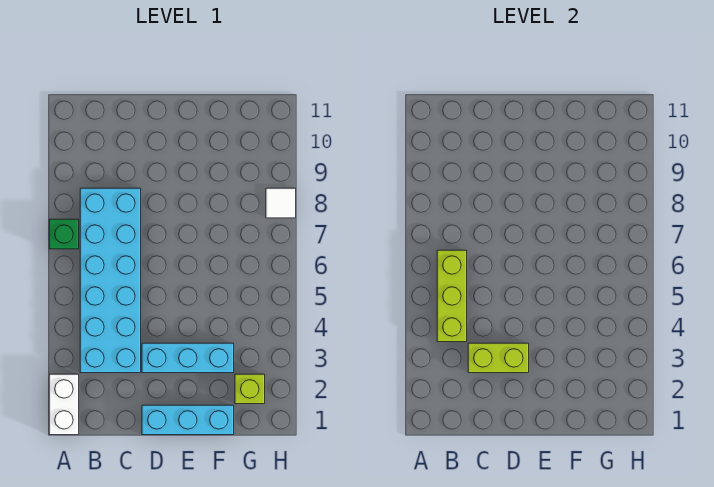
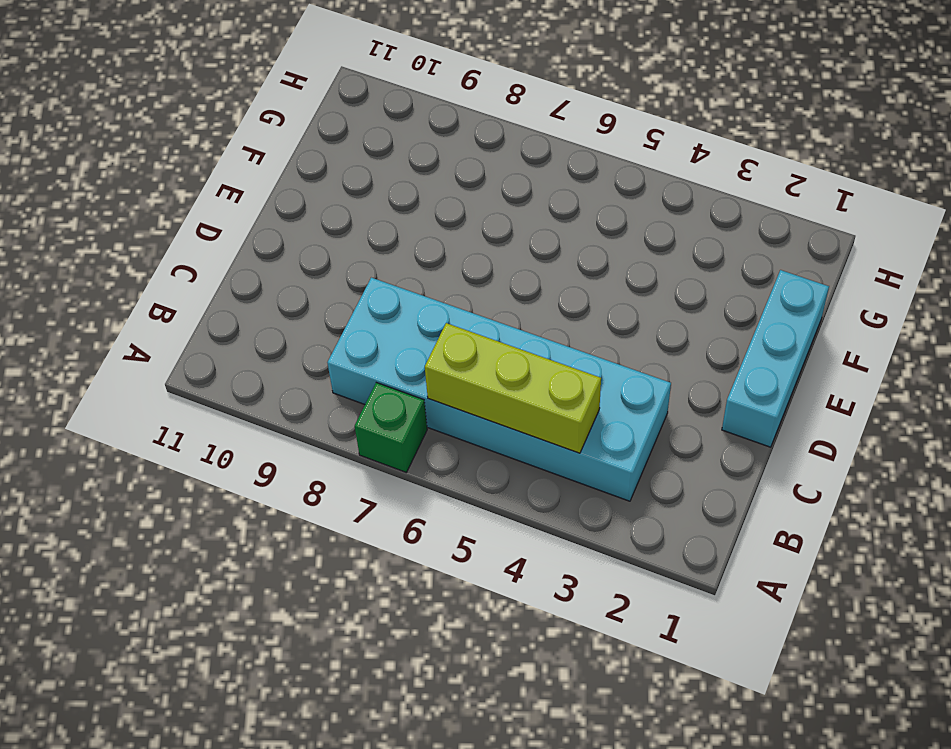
none -> white 1x2 brick [49,374,79,435]
none -> cyan 1x3 brick [142,343,234,373]

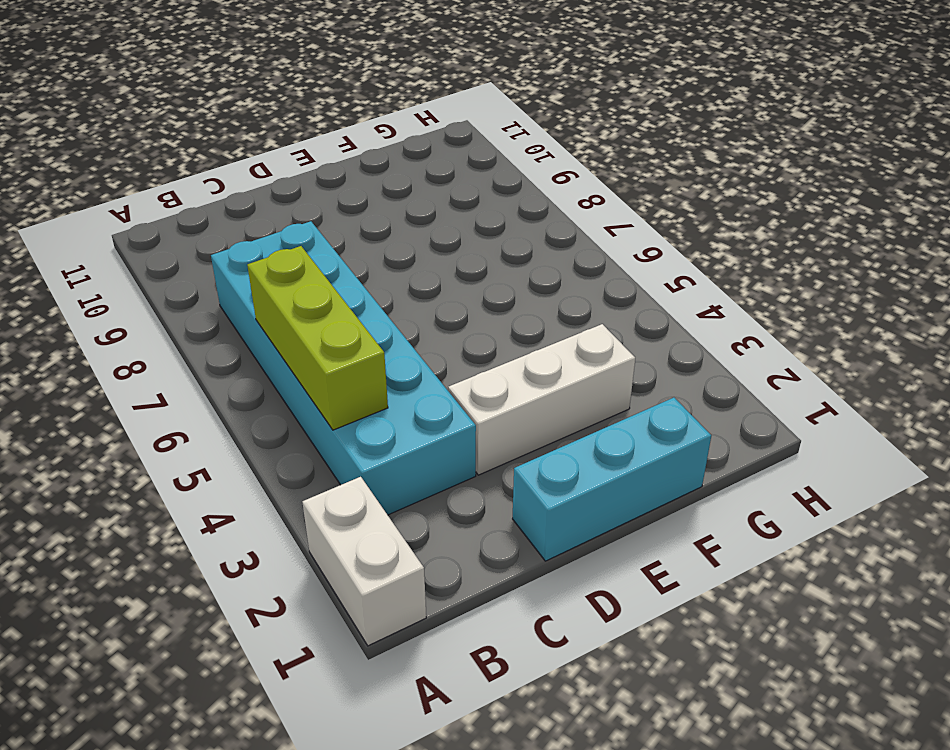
white 1x3 brick [448,324,635,475] -> cyan 1x3 brick [142,343,234,373]
none -> green 1x1 brick [49,219,79,249]
none -> lime 1x1 brick [235,374,265,404]

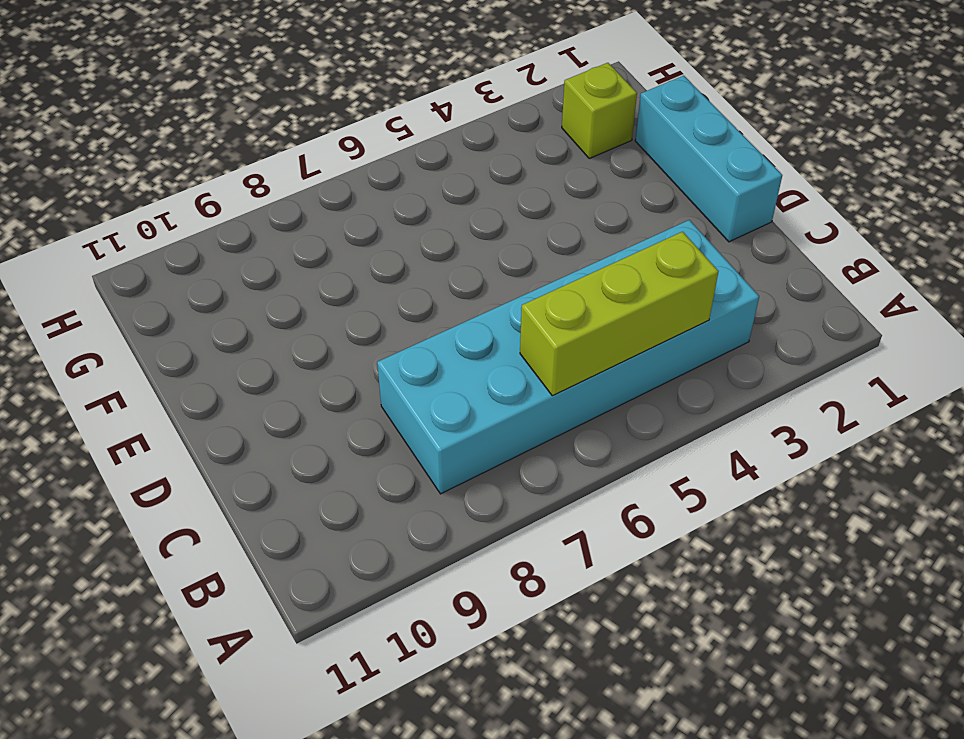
none -> white 1x2 brick [49,374,79,435]
none -> green 1x1 brick [49,219,79,249]

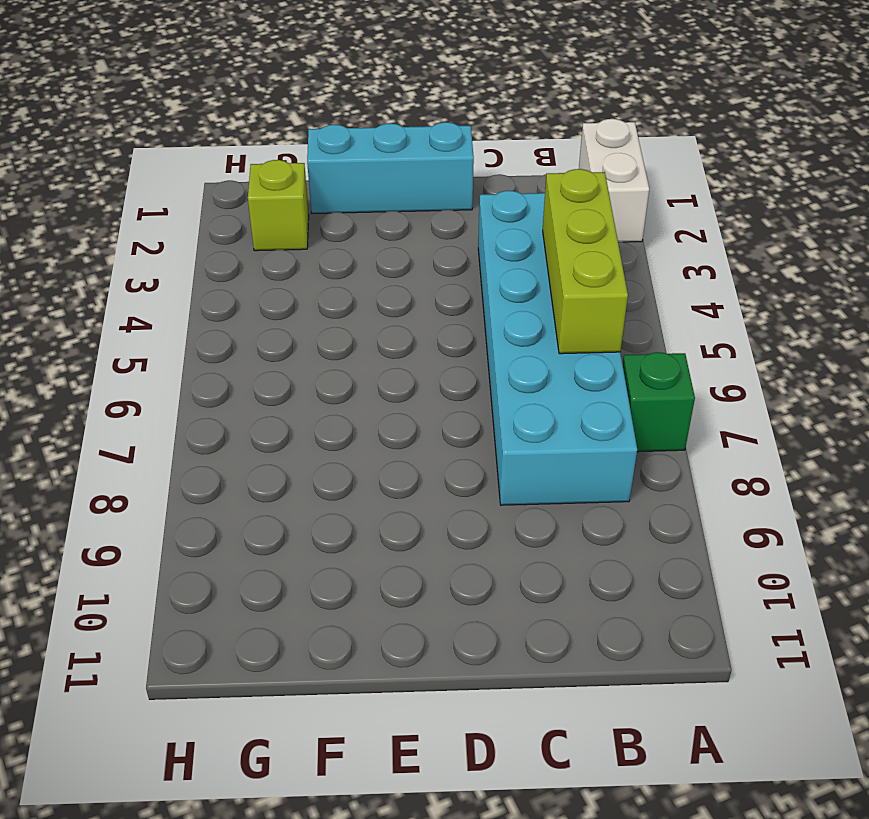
none -> cyan 1x3 brick [142,343,234,373]
none -> white 1x1 tile [266,188,296,218]

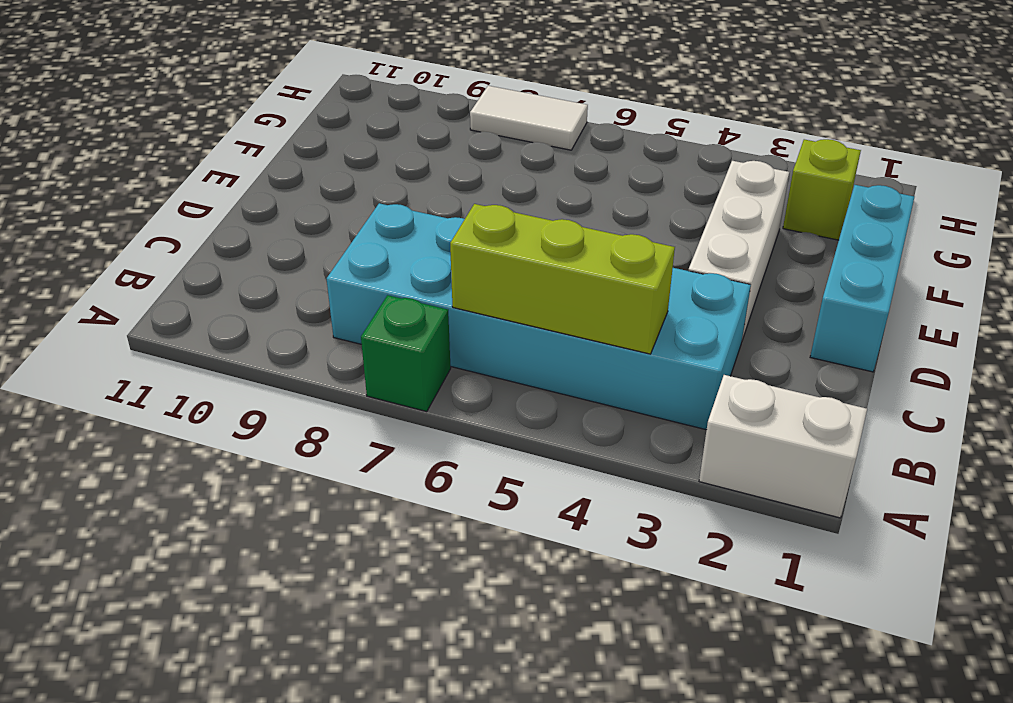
white 1x3 brick [688,161,789,340] -> cyan 1x3 brick [142,343,234,373]
white 1x2 tile [470,86,588,150] -> white 1x1 tile [266,188,296,218]
none -> lime 1x2 brick [468,343,529,373]

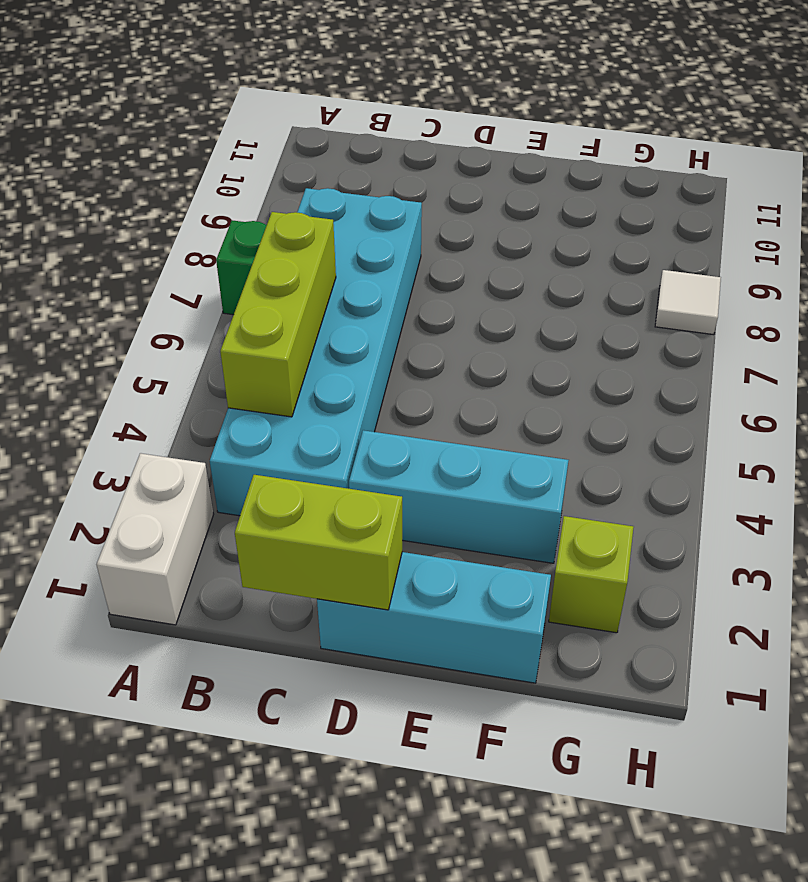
lime 1x2 brick [235,475,402,610] -> lime 1x2 brick moved to [468,343,529,373]

